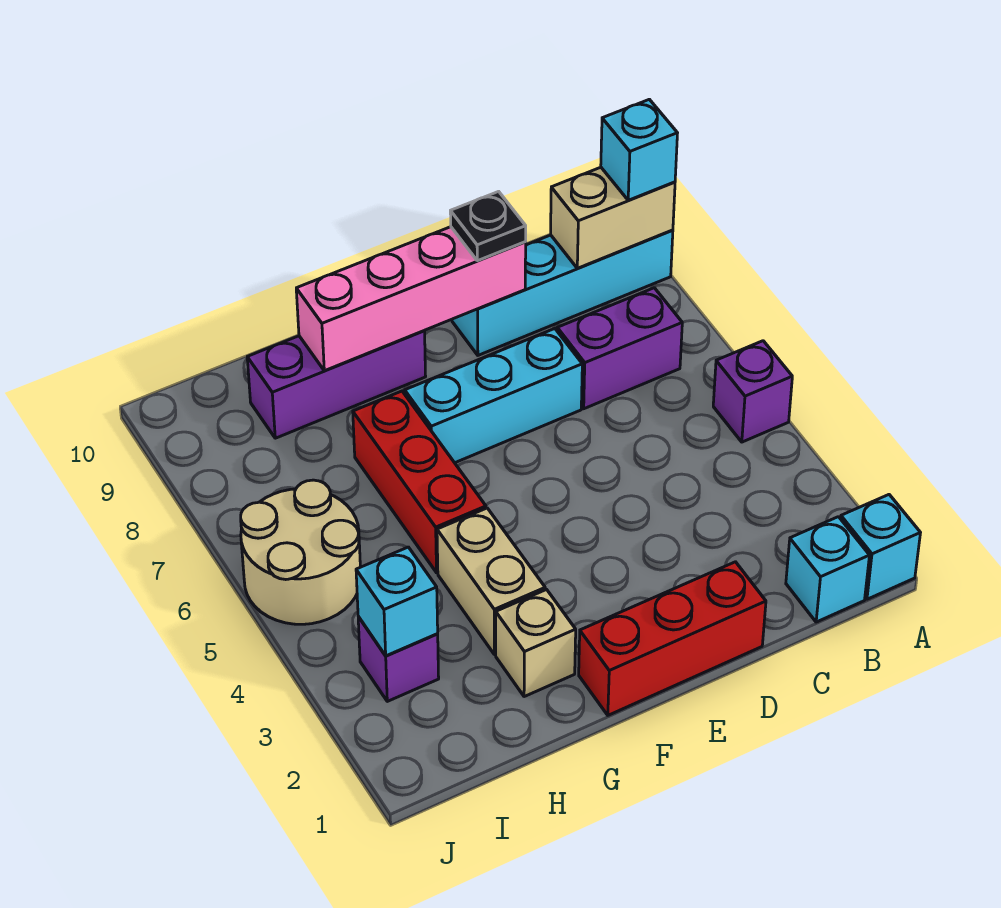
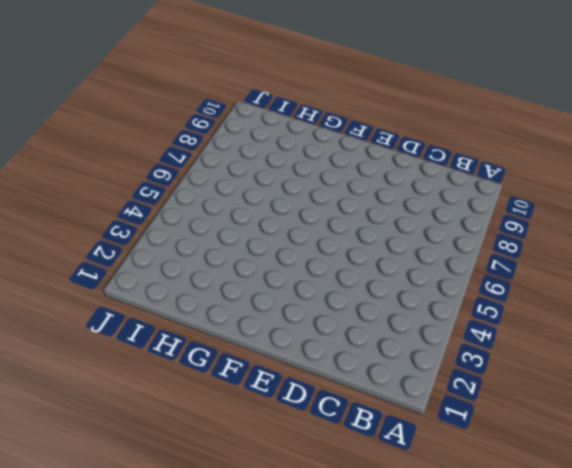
none -> cyan 1x1 brick [841,495,920,599]
none -> purple 1x1 brick [713,341,792,442]
none -> cyan 1x4 brick [452,230,673,355]

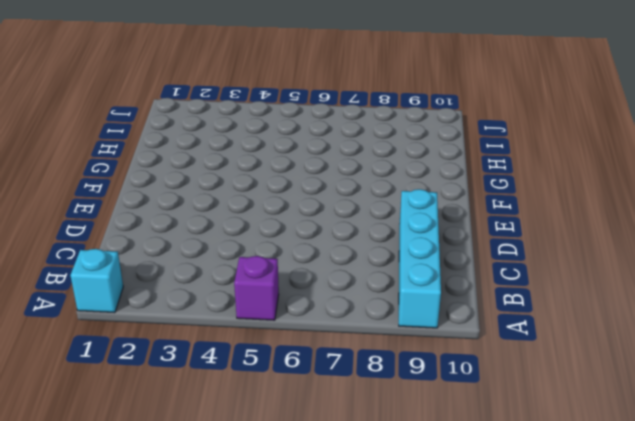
none -> cyan 1x1 brick [786,517,870,622]
none -> purple 1x2 brick [557,288,682,409]
none -> red 1x3 brick [579,562,766,715]

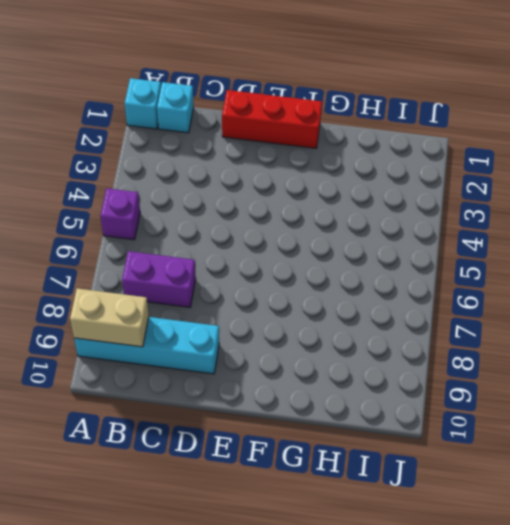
none -> cyan 1x3 brick [405,329,582,463]
none -> purple 1x3 brick [247,331,426,438]
none -> tan 1x1 brick [496,590,576,697]

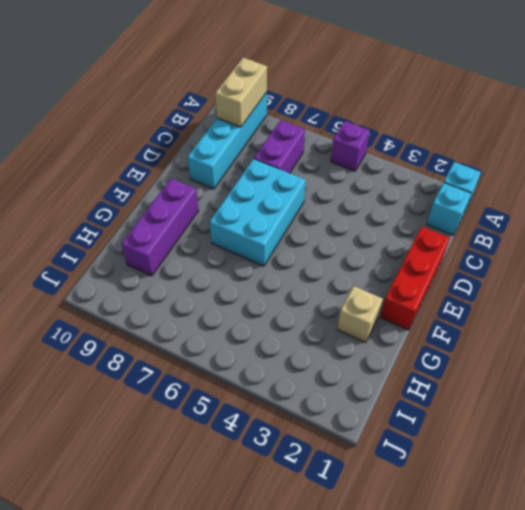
cyan 2x3 brick [209,159,306,266] -> cyan 1x3 brick [405,329,582,463]
none -> tan 1x2 brick [437,508,545,655]
none -> red 1x3 brick [353,391,486,573]
none -> purple 1x1 brick [358,617,439,701]

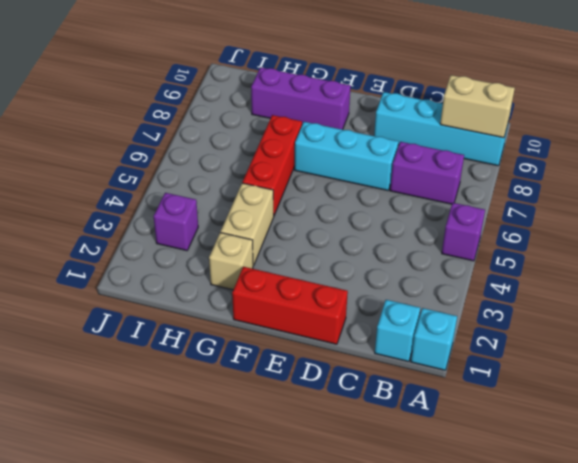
none -> tan 2x2 round brick [241,480,360,624]
none -> pink 1x4 brick [296,227,526,371]
none -> cyan 1x1 brick [356,547,438,656]

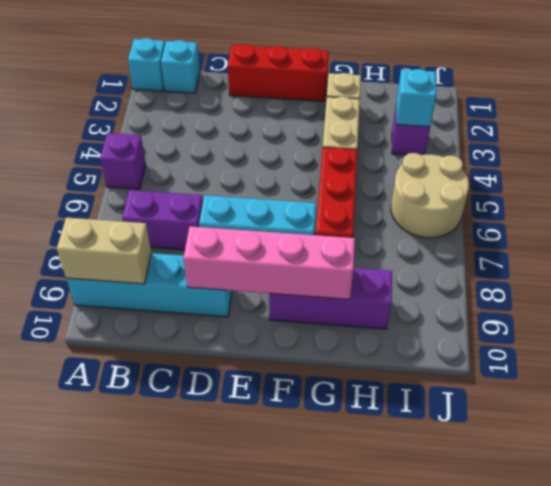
none -> cyan 1x1 brick [601,99,677,200]
none -> black 1x1 plate [450,191,526,261]

